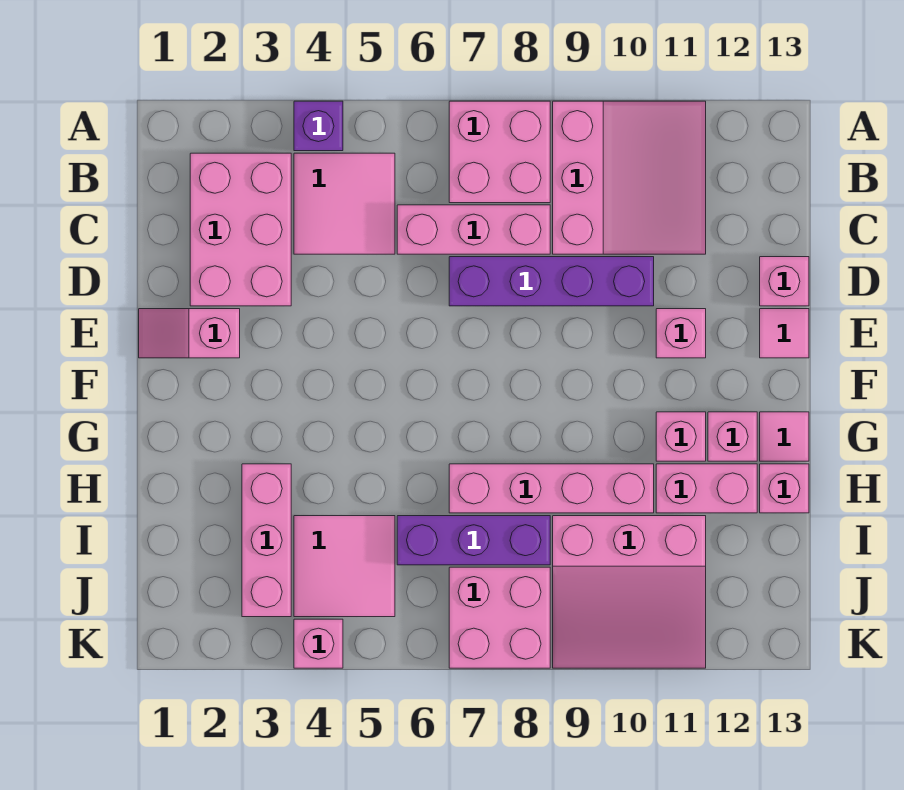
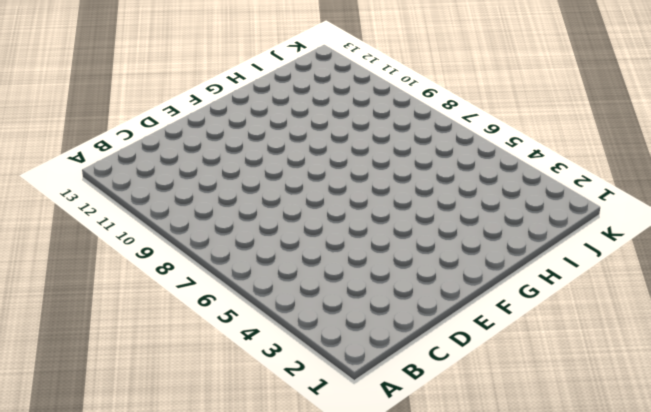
none -> purple 1x1 brick [294,101,343,151]
none -> pink 2x2 brick [449,101,550,203]
none -> pink 3x3 slope [553,101,706,254]

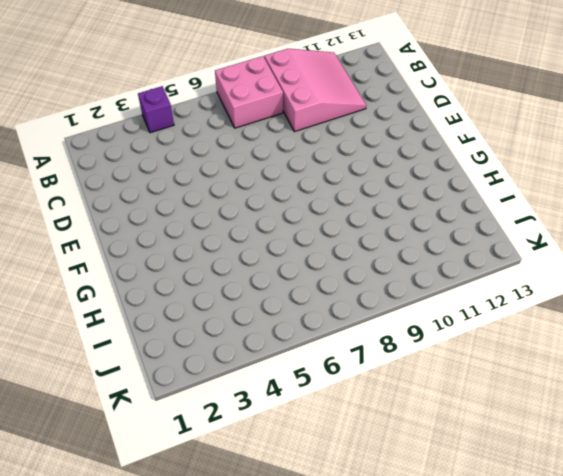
none -> pink 2x3 brick [190,153,291,306]
none -> pink 2x2 tile [294,153,395,254]
none -> pink 1x3 brick [397,205,550,254]

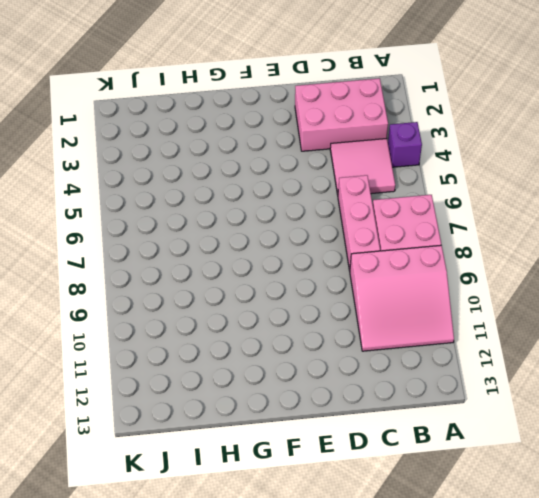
none -> purple 1x4 brick [449,257,654,306]
none -> pink 1x1 brick [760,257,809,306]
none -> pink 1x2 slope [139,309,240,358]

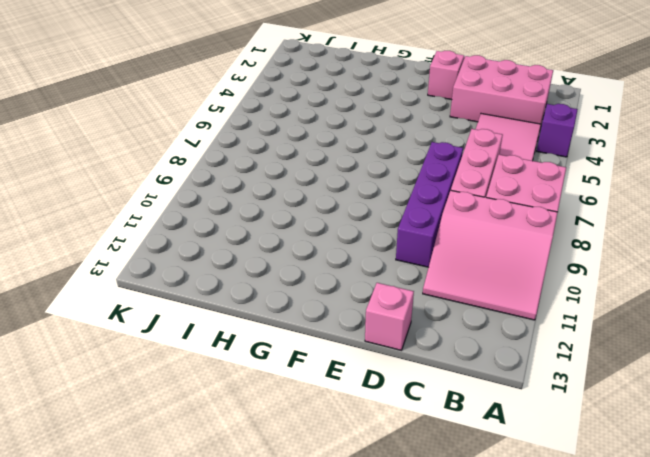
none -> pink 1x1 brick [656,309,706,358]
none -> pink 1x1 tile [760,309,809,358]
none -> pink 1x1 brick [656,412,706,461]

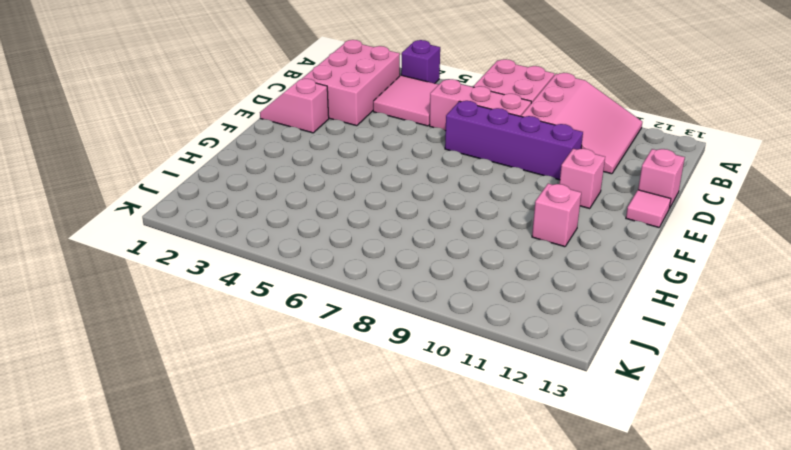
none -> pink 1x1 brick [708,412,757,461]
none -> pink 1x1 tile [760,412,809,461]
none -> pink 1x3 brick [242,464,291,617]

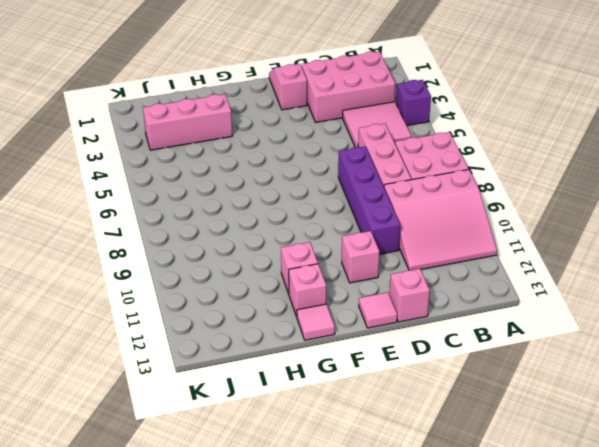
none -> pink 1x4 brick [449,464,654,513]
none -> pink 1x2 brick [656,464,757,513]
none -> pink 1x1 brick [760,464,809,513]

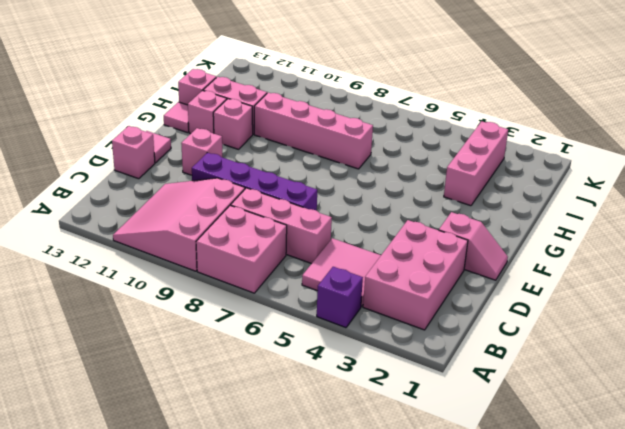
none -> pink 2x2 tile [294,516,395,617]
none -> purple 1x3 brick [397,516,550,565]
none -> pink 3x3 slope [553,516,706,668]

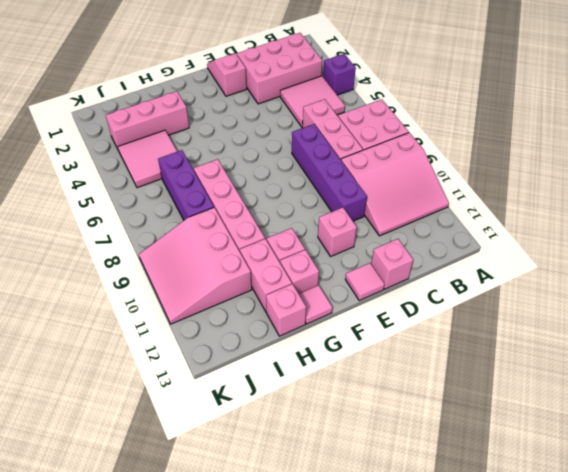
none -> pink 2x2 brick [449,567,550,668]
none -> pink 1x1 brick [294,619,343,668]

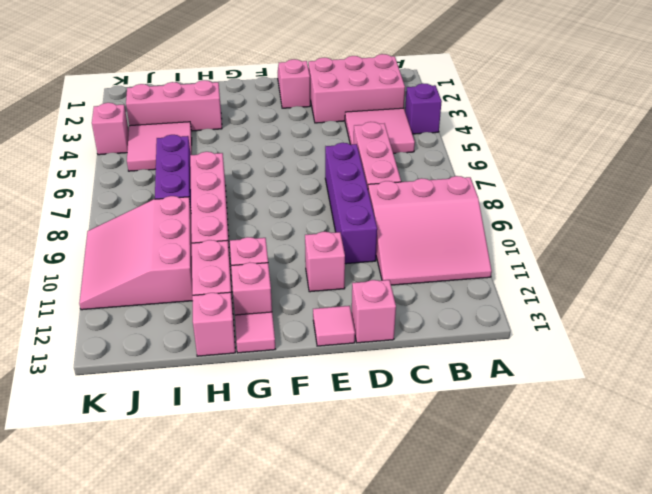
none -> pink 2x2 brick [449,101,550,203]
none -> pink 2x2 brick [449,567,550,668]

